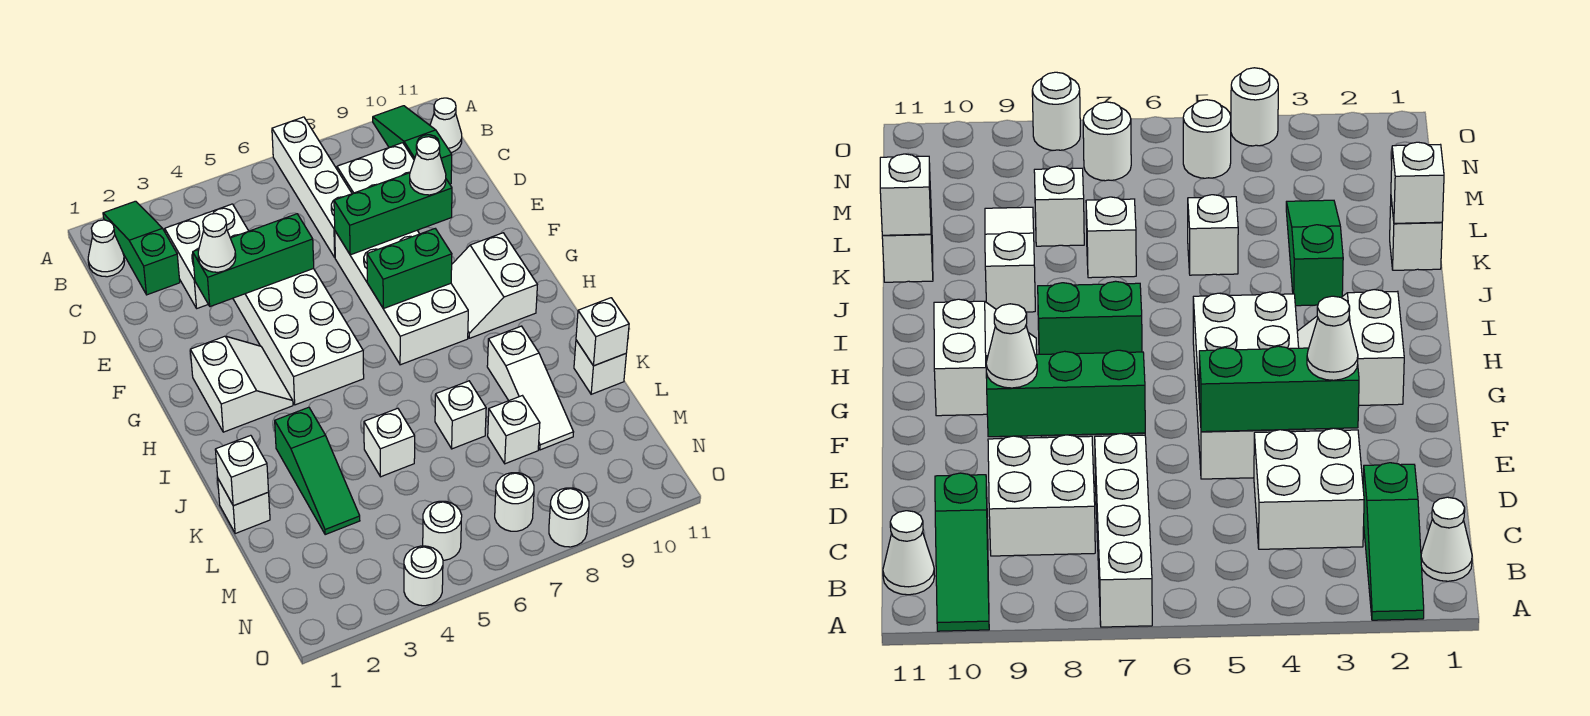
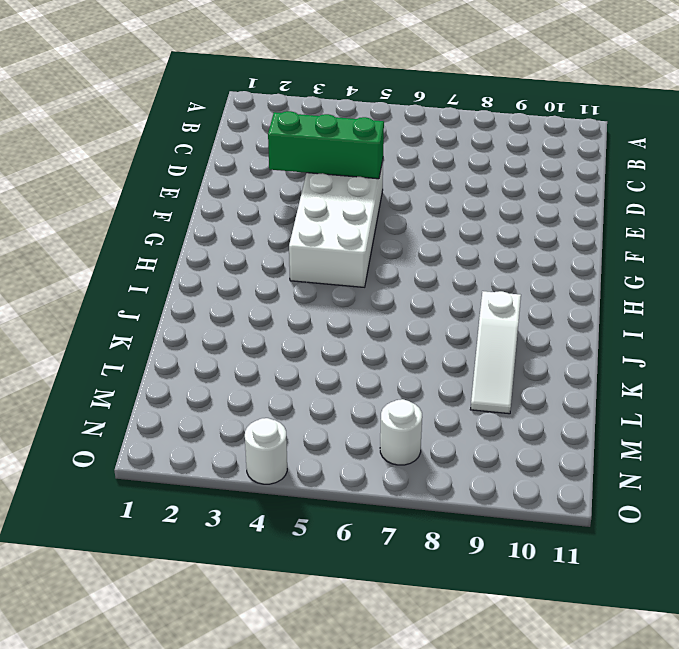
none -> green 1x3 slope [103,201,180,295]
none -> white 1x4 brick [272,117,352,257]
none -> green 1x3 slope [373,106,452,184]

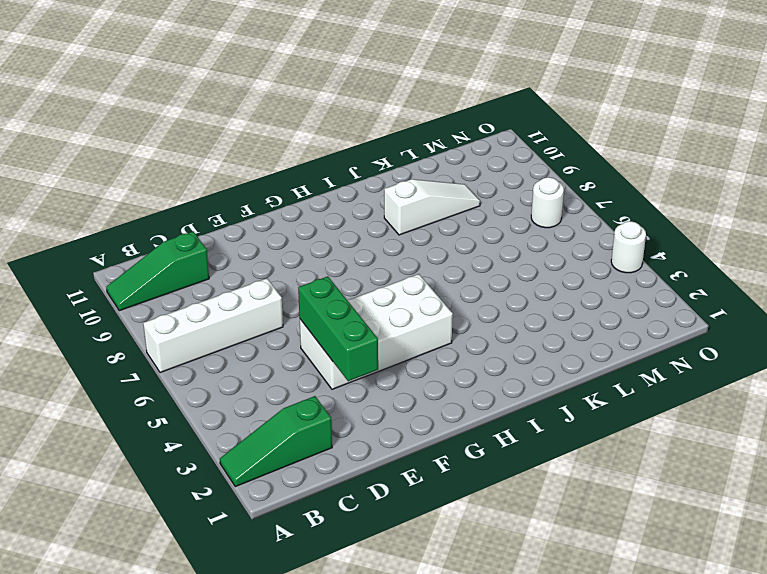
none -> white 1x1 cone [88,220,124,277]
none -> white 1x1 cone [430,98,462,153]
none -> white 2x2 brick [165,204,248,308]

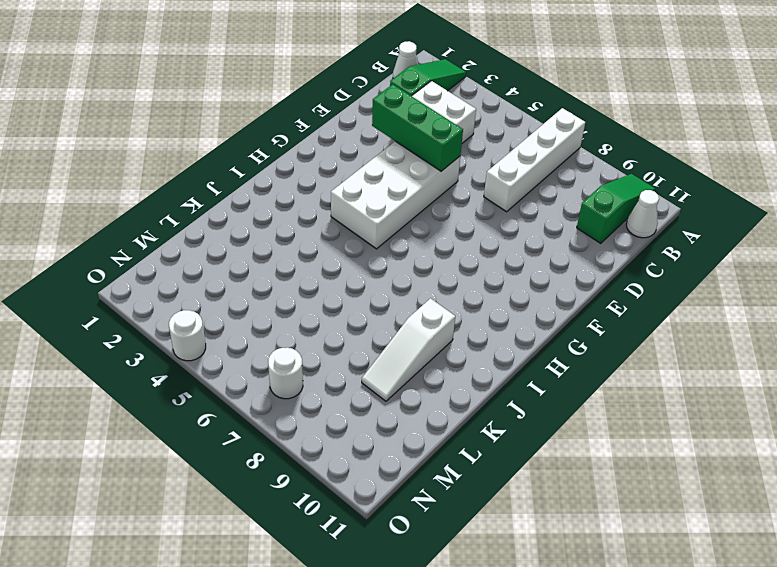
none -> white 2x2 brick [337,143,414,194]
none -> white 2x4 brick [335,231,468,365]
none -> white 2x2 slope [190,336,293,432]

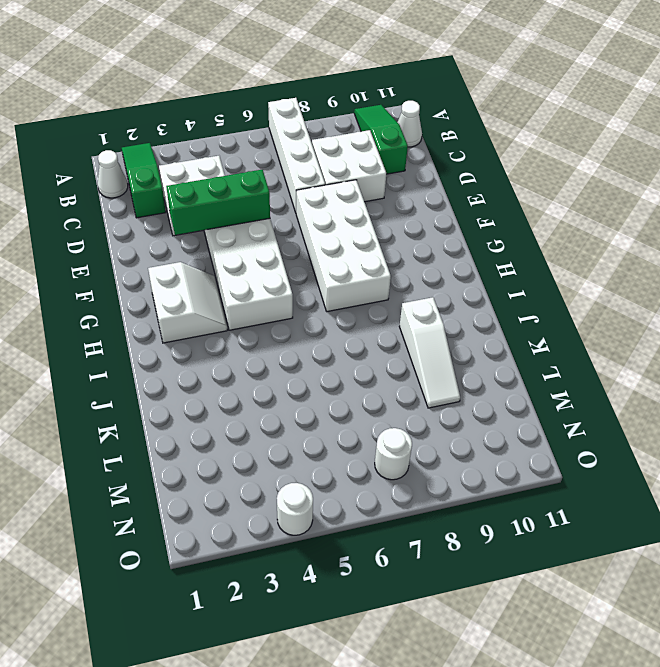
none -> white 2x2 slope [451,233,537,338]
none -> green 1x3 slope [275,407,360,534]
none -> white 1x1 brick [218,479,270,534]

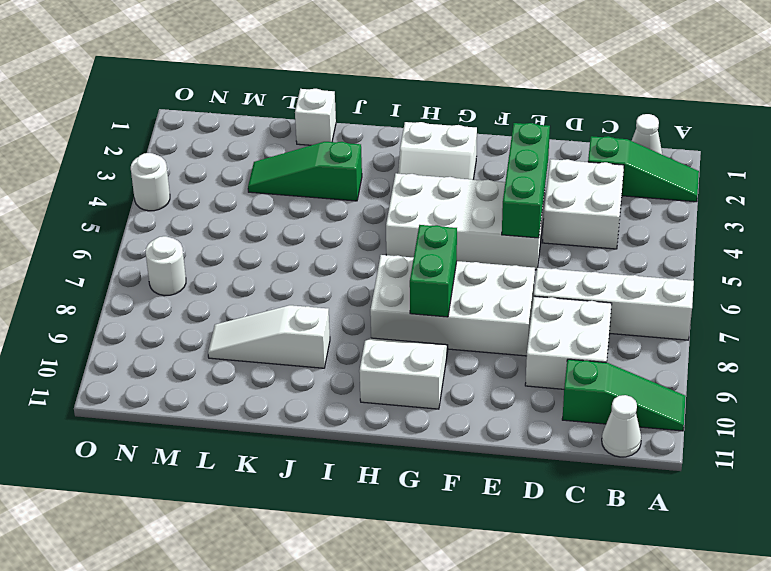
none -> white 1x1 brick [364,408,415,477]
none -> white 1x1 brick [435,381,486,449]
none -> white 1x1 brick [574,340,626,394]

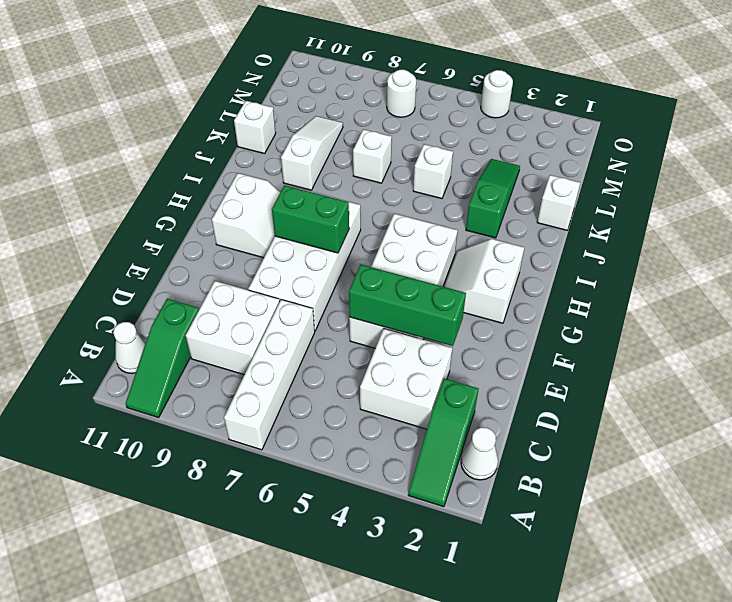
none -> white 1x1 brick [488,396,540,464]
none -> white 1x1 round brick [423,501,462,560]
none -> white 1x1 round brick [549,488,589,547]

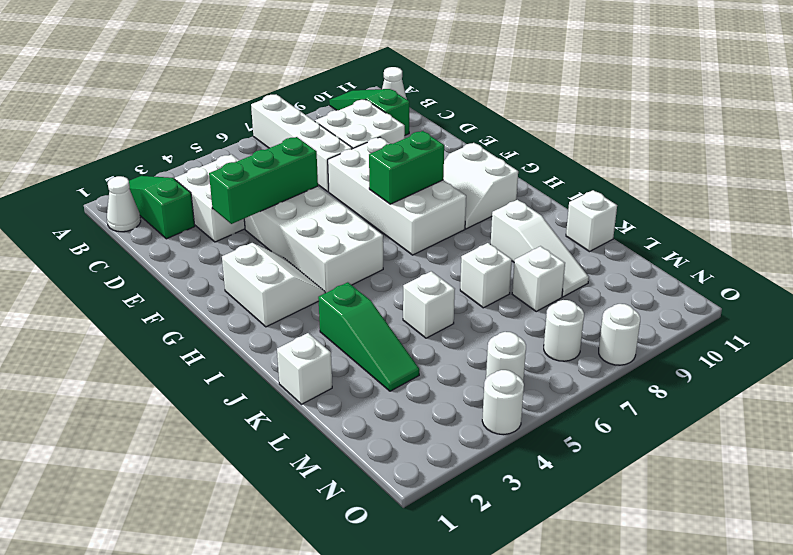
none -> green 1x3 brick [334,173,452,255]
none -> white 1x1 brick [215,435,269,506]
none -> white 1x1 brick [576,298,629,366]

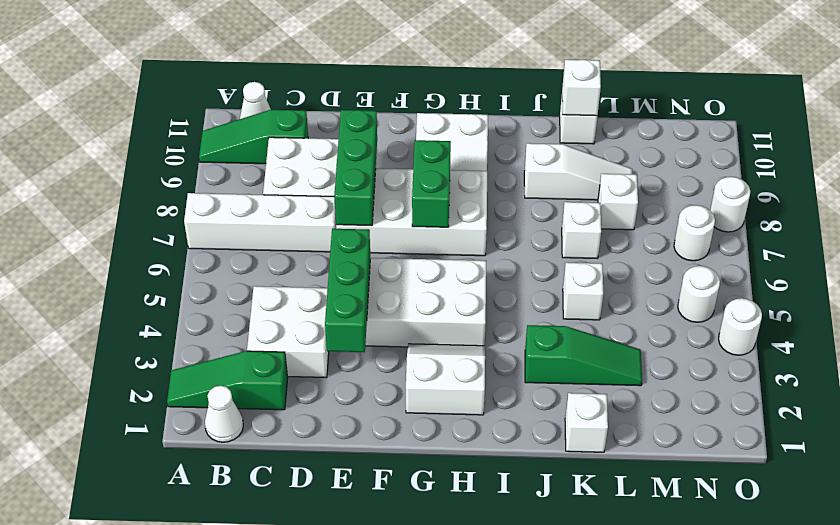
none -> white 1x1 brick [215,435,269,506]
none -> white 1x1 cone [198,214,236,272]
none -> white 1x1 cone [410,137,446,195]

